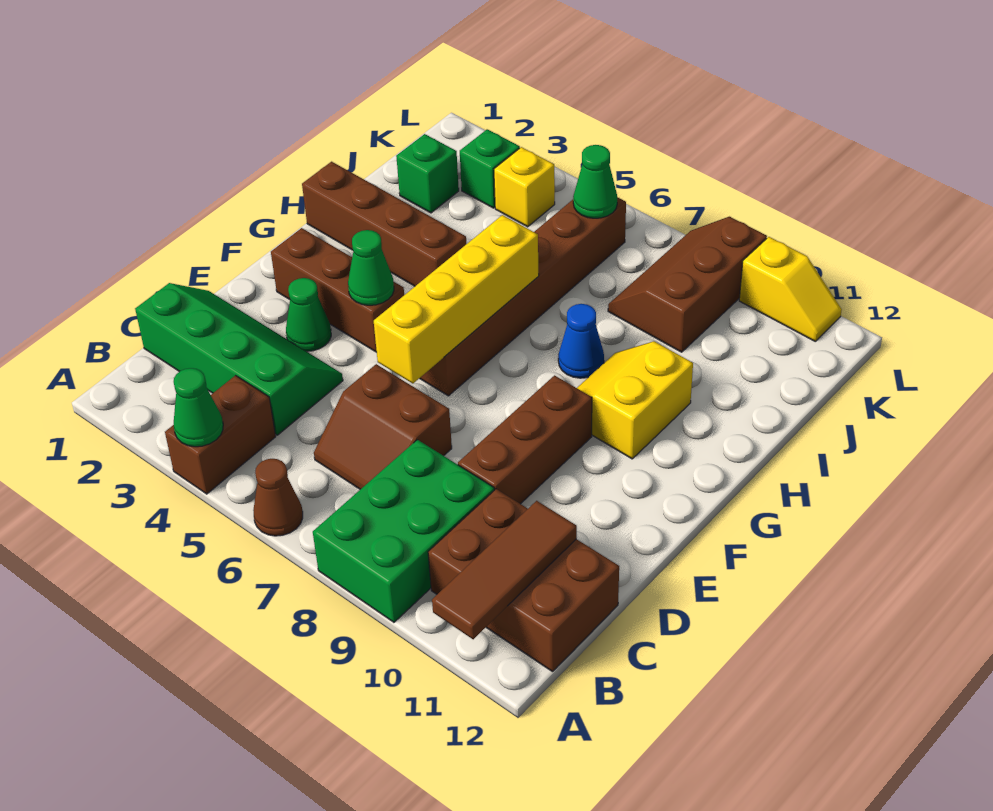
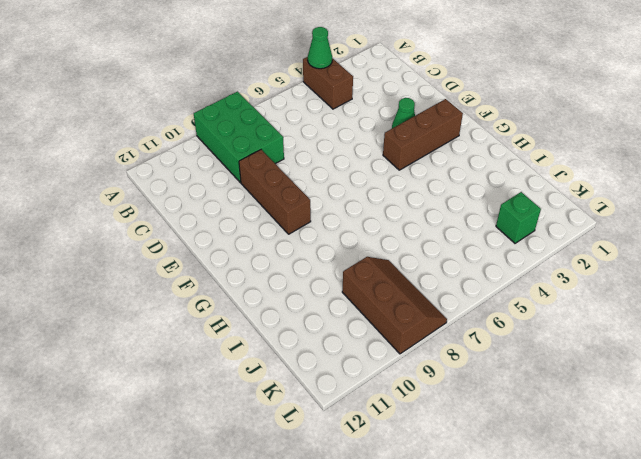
none -> brown 1x1 cone [253,459,303,536]
none -> brown 2x3 brick [428,489,619,672]
none -> green 2x4 slope [135,283,343,435]

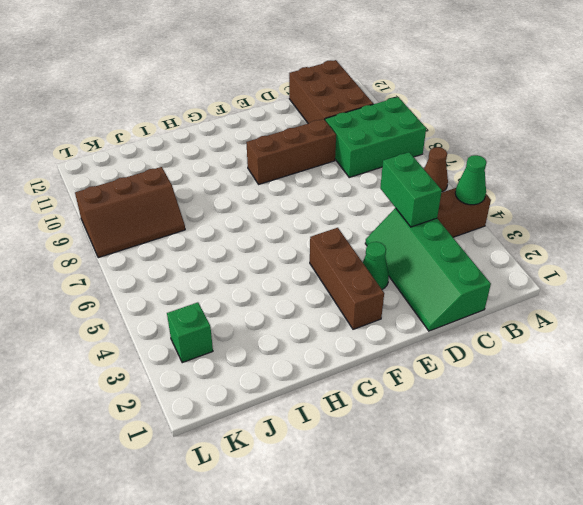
green 1x2 brick [380,152,442,227] -> none
none -> brown 2x2 slope [314,364,452,489]
none -> brown 1x6 brick [420,197,626,396]
none -> yellow 2x2 slope [577,341,693,459]

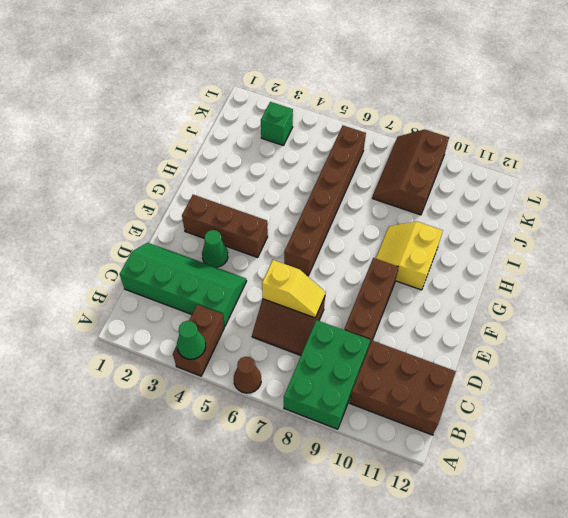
yellow 1x2 slope [262,260,326,318] -> yellow 1x2 slope moved to [739,237,842,341]
none -> brown 1x4 brick [302,162,466,286]
none -> blue 1x1 cone [558,304,604,378]
none -> green 1x1 brick [396,134,459,213]

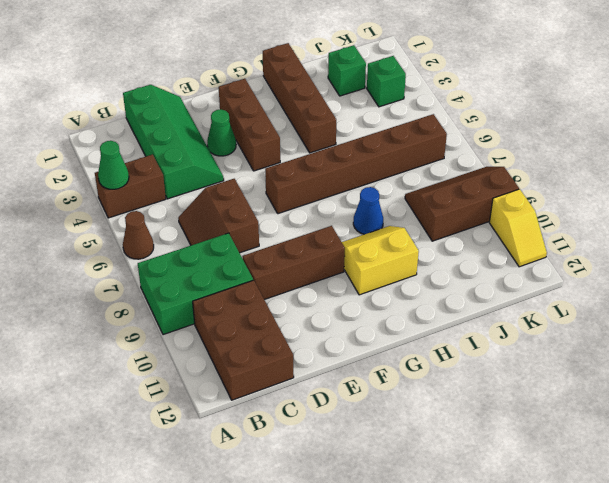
none -> yellow 1x1 brick [494,147,555,227]
none -> brown 1x3 tile [432,501,577,639]
none -> yellow 1x4 brick [374,215,539,384]

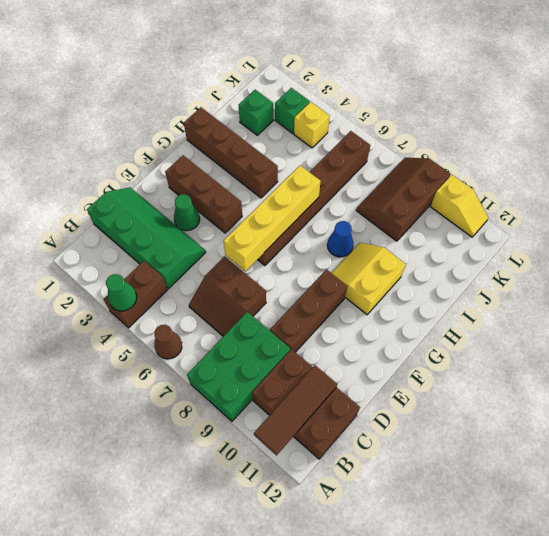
none -> green 1x1 cone [348,230,394,305]
none -> green 1x1 cone [573,145,617,218]

